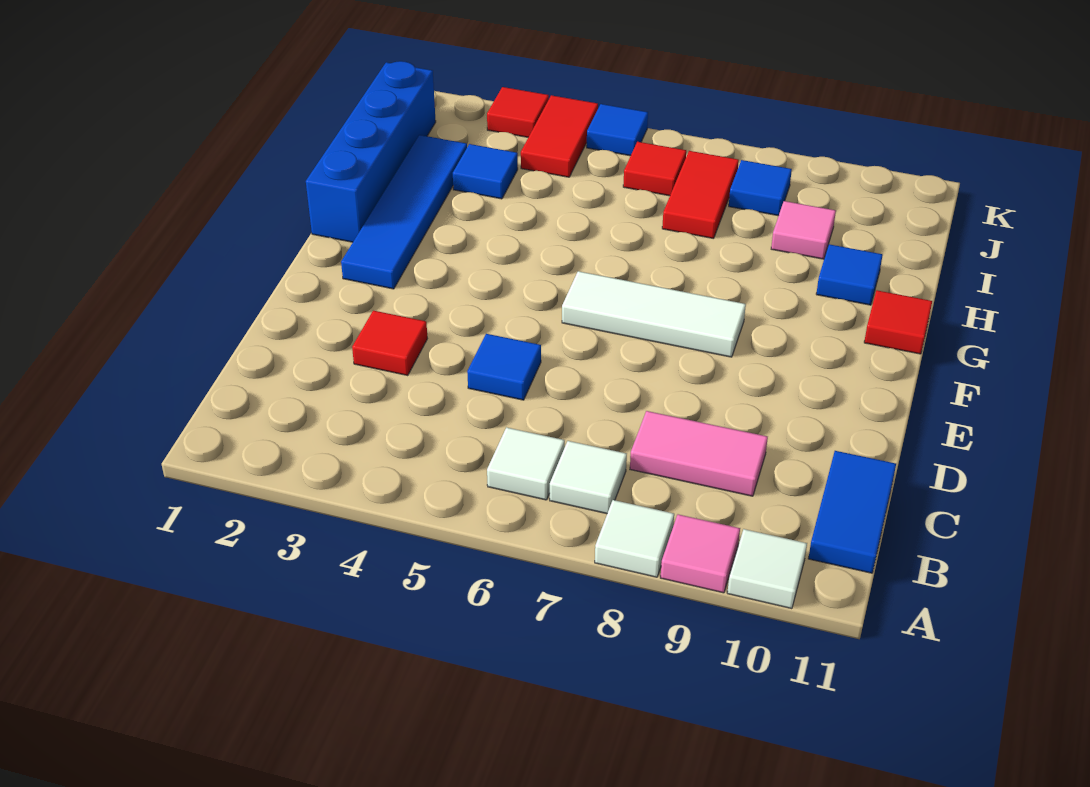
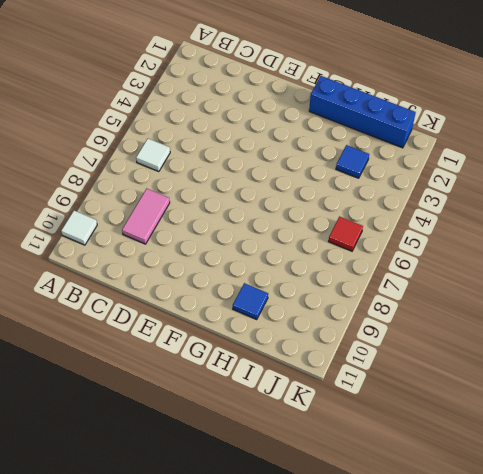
none -> white 1x1 tile [595,500,674,577]
none -> pink 1x1 tile [661,514,740,593]
none -> white 1x1 tile [550,441,627,514]

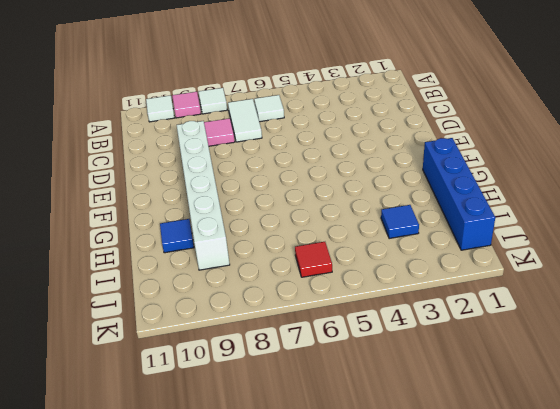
white 1x2 tile [228,99,262,142] -> white 1x1 tile [550,441,627,514]
white 1x6 brick [177,121,230,270] -> pink 1x1 tile [771,201,836,259]
none -> blue 1x2 tile [808,451,896,573]
none -> red 1x1 tile [352,311,427,376]
none -> blue 1x1 tile [467,334,541,400]

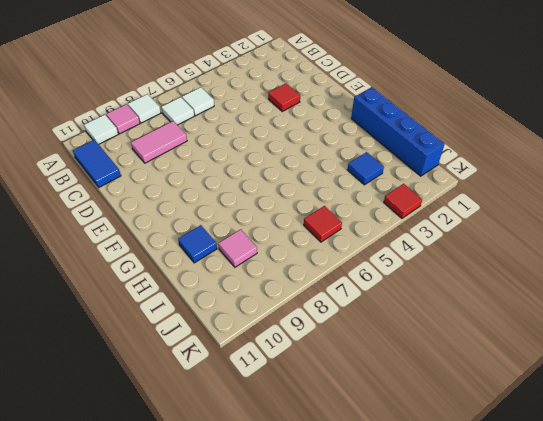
none -> blue 1x1 tile [467,334,541,400]
none -> blue 1x4 tile [341,135,467,289]
none -> white 1x3 tile [562,271,746,357]

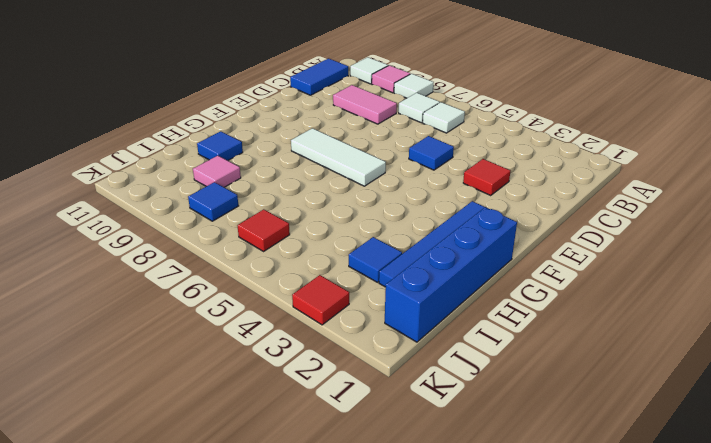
none -> red 1x1 tile [864,290,932,354]
none -> red 1x2 tile [662,151,739,239]
none -> red 1x2 tile [521,95,598,177]

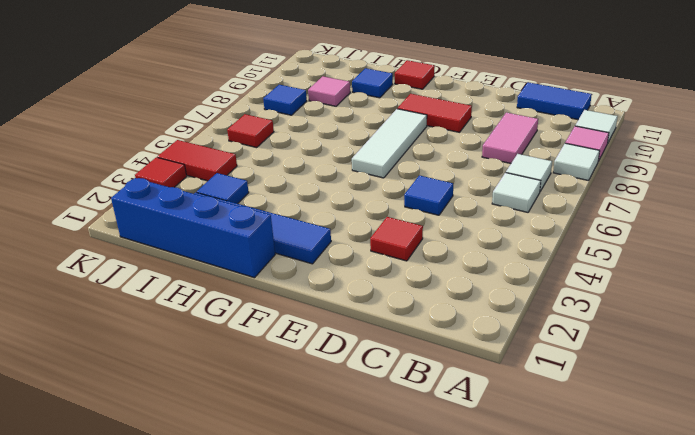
red 1x2 tile [397,94,472,132] -> red 1x2 tile moved to [662,151,739,239]
none -> blue 1x1 tile [587,104,648,156]

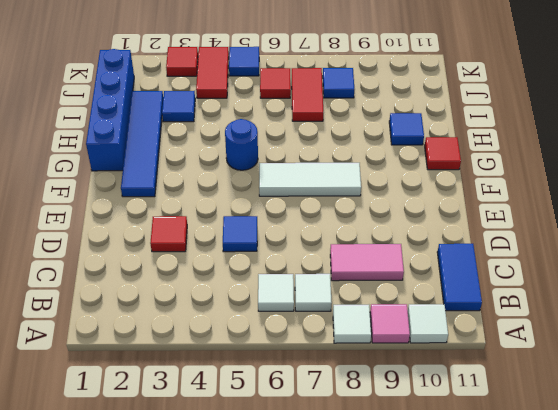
blue 1x1 round brick [225,119,258,170] -> none
none -> pink 1x1 tile [771,201,836,259]

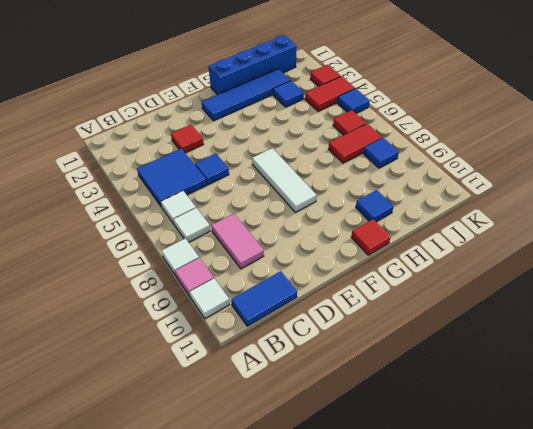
blue 2x2 tile [137,149,207,207] -> none
none -> pink 1x1 tile [771,201,836,259]

